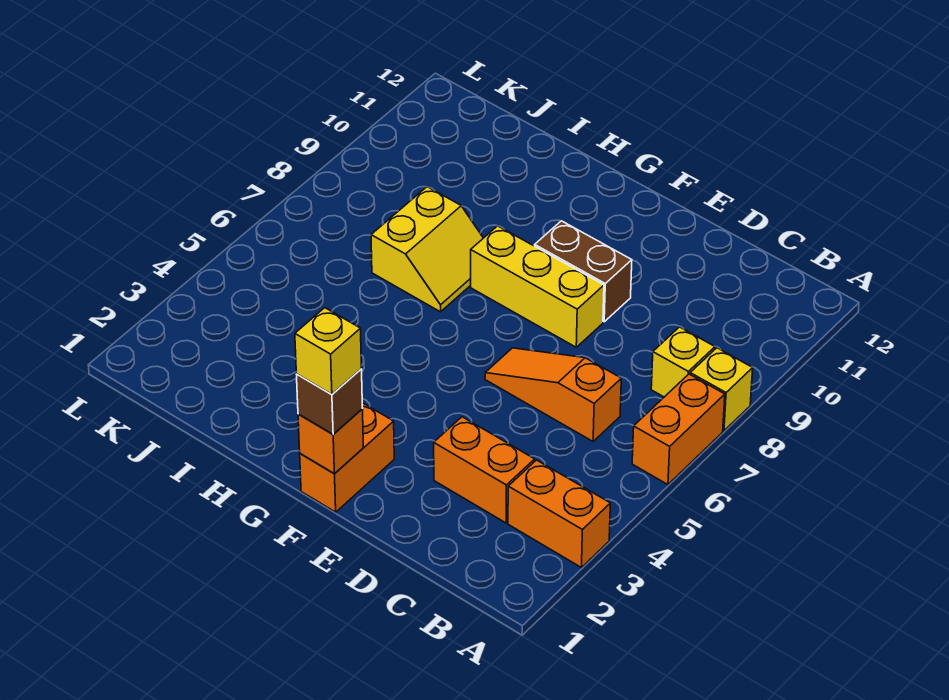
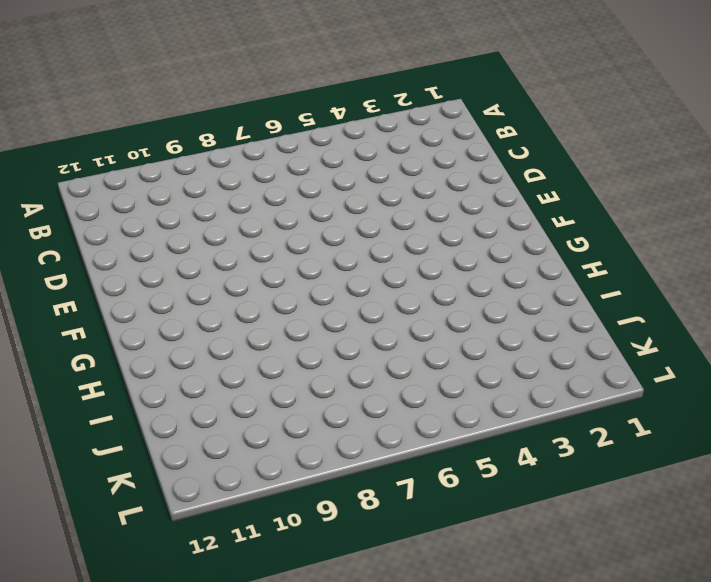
none -> orange 1x2 brick [508,460,610,568]
none -> orange 1x2 brick [632,374,725,485]
none -> yellow 1x1 brick [690,348,753,431]

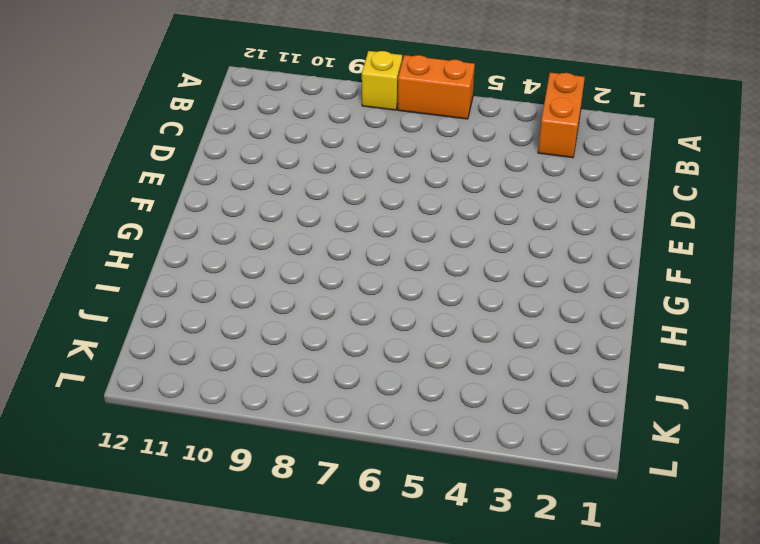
none -> yellow 1x1 brick [651,327,715,397]
none -> orange 1x2 brick [434,417,535,523]
none -> orange 1x3 slope [485,348,621,441]

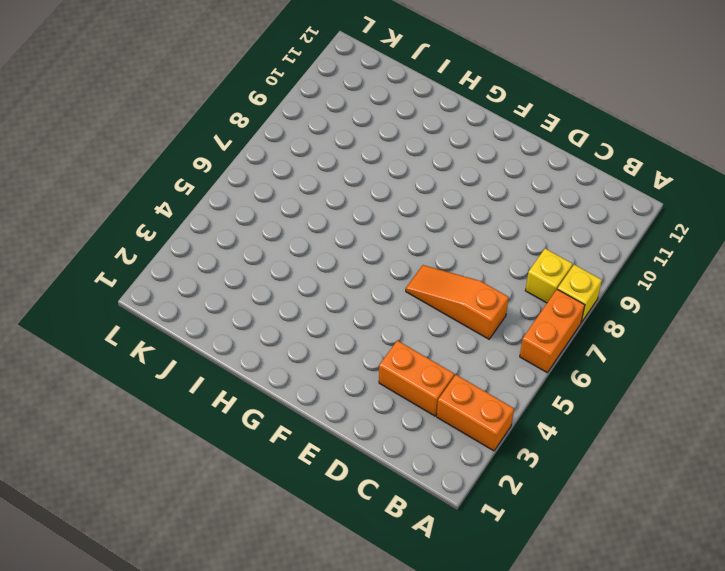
none -> yellow 1x3 brick [471,226,604,347]
none -> brown 1x2 brick [535,221,632,322]
none -> orange 1x2 brick [300,403,394,512]

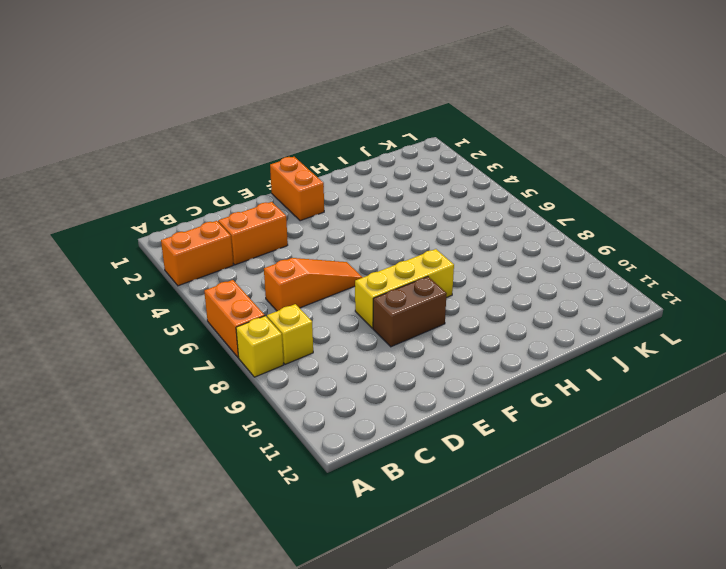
none -> yellow 2x2 slope [371,187,483,312]
none -> orange 1x1 brick [298,409,364,474]
none -> brown 1x1 brick [296,369,362,434]

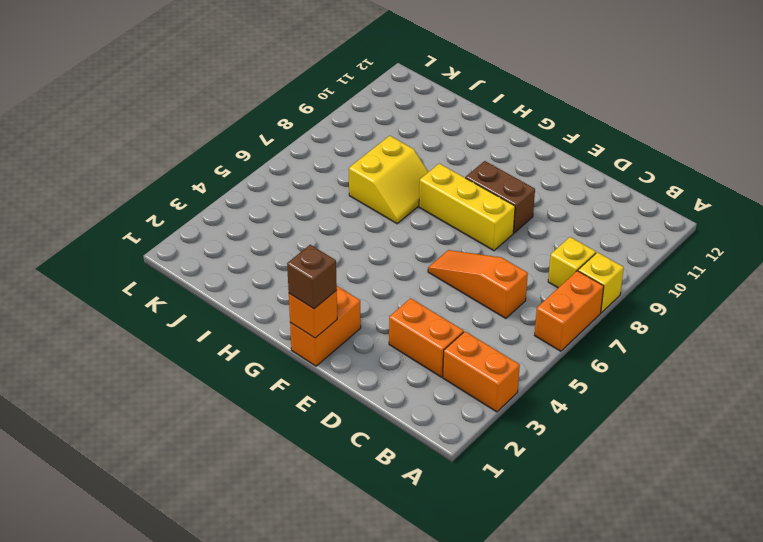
none -> yellow 1x1 brick [295,308,361,394]

